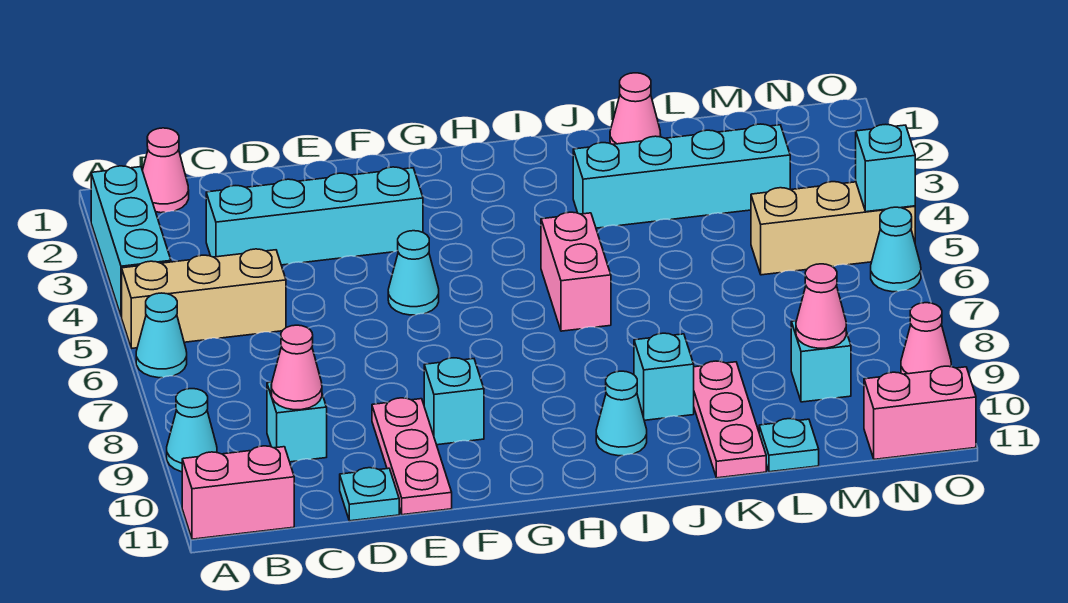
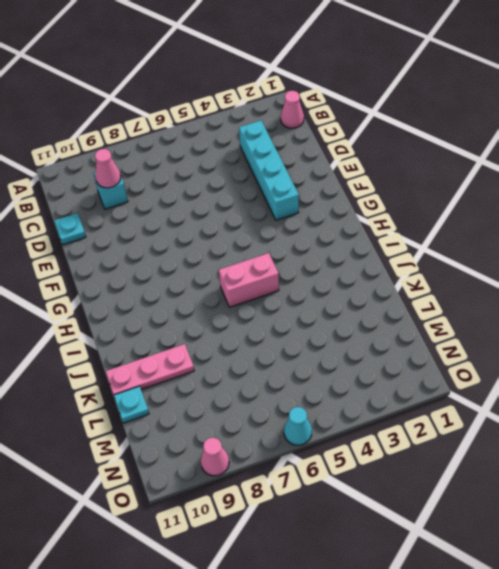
none -> cyan 1x3 brick [91,166,171,317]
none -> tan 1x3 brick [122,249,286,349]
none -> cyan 1x1 cone [136,293,187,378]

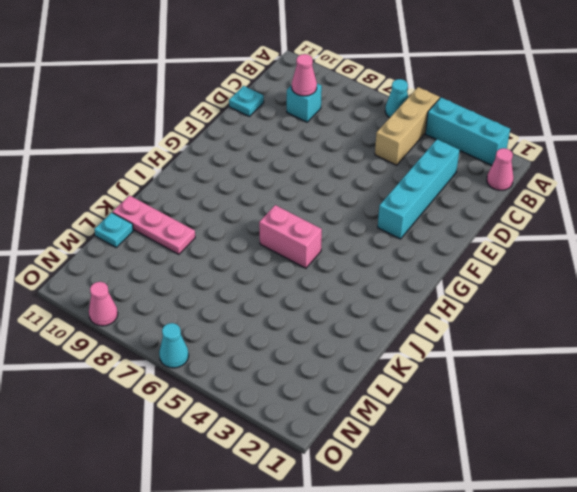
none -> cyan 1x1 cone [167,389,217,472]
none -> pink 1x2 brick [182,446,294,539]
none -> pink 1x3 plate [372,398,452,515]

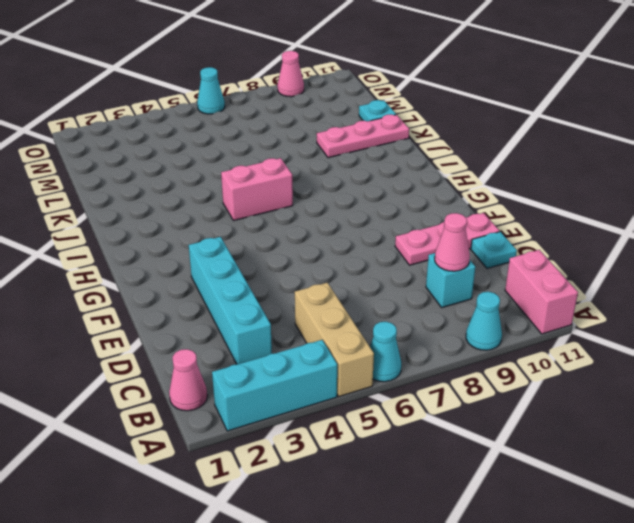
none -> cyan 1x1 cone [388,231,439,315]
none -> cyan 1x1 brick [424,358,484,445]
none -> cyan 1x1 cone [596,371,647,456]

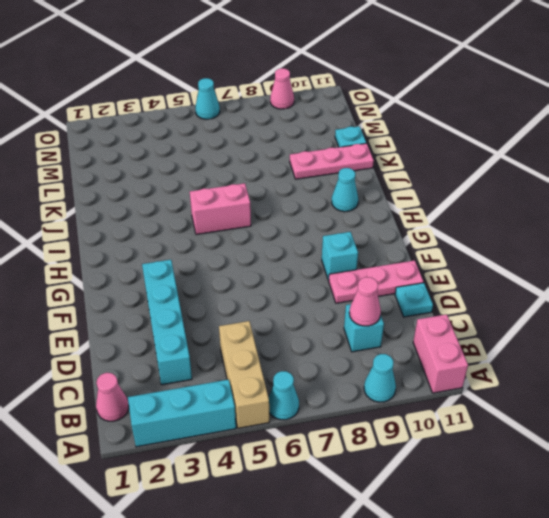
none -> cyan 1x1 cone [388,231,439,315]
none -> cyan 1x4 brick [573,124,790,228]
none -> cyan 1x1 brick [634,333,694,420]

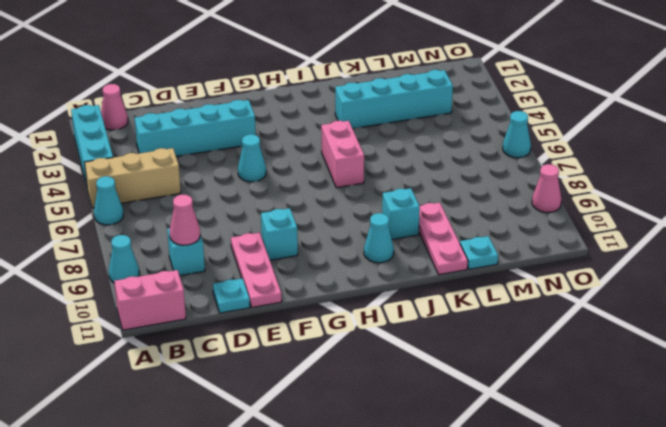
none -> pink 1x1 cone [610,73,661,144]
none -> tan 1x3 brick [751,182,915,275]
none -> cyan 1x1 brick [791,321,851,402]

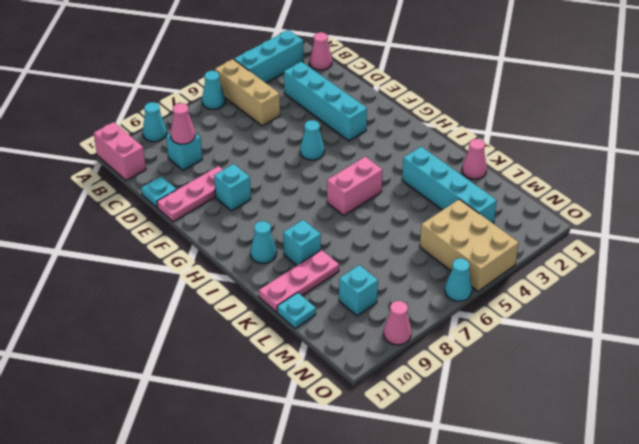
tan 2x3 brick [420,199,519,291] -> tan 1x3 brick [751,182,915,275]
none -> pink 1x2 brick [864,366,976,459]
none -> pink 1x1 cone [796,264,846,348]
none -> cyan 1x1 brick [856,124,915,212]

